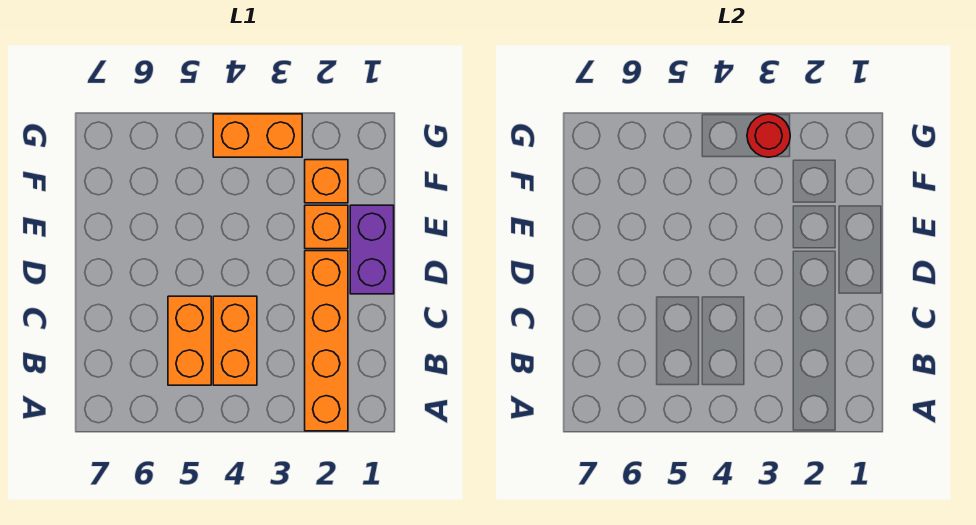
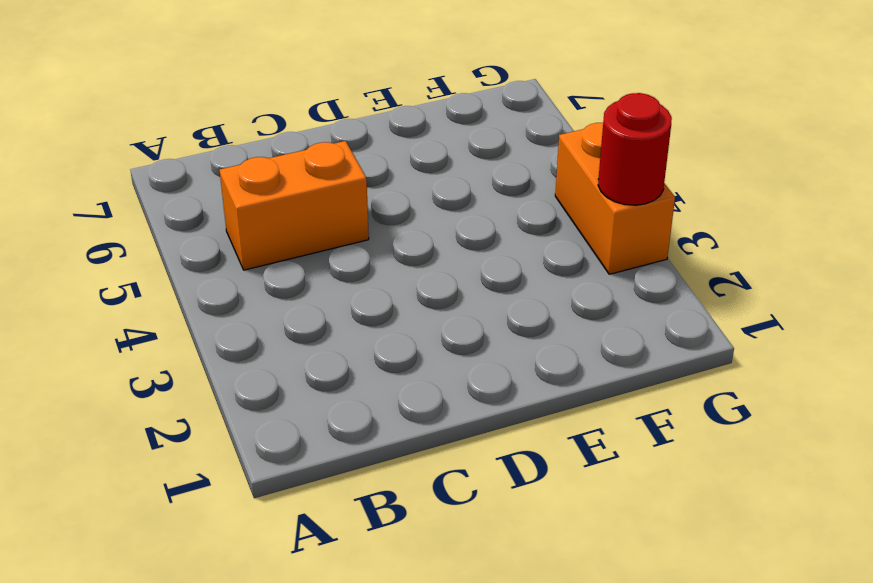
none -> orange 1x4 brick [305,251,348,431]
none -> orange 1x2 brick [213,296,257,385]

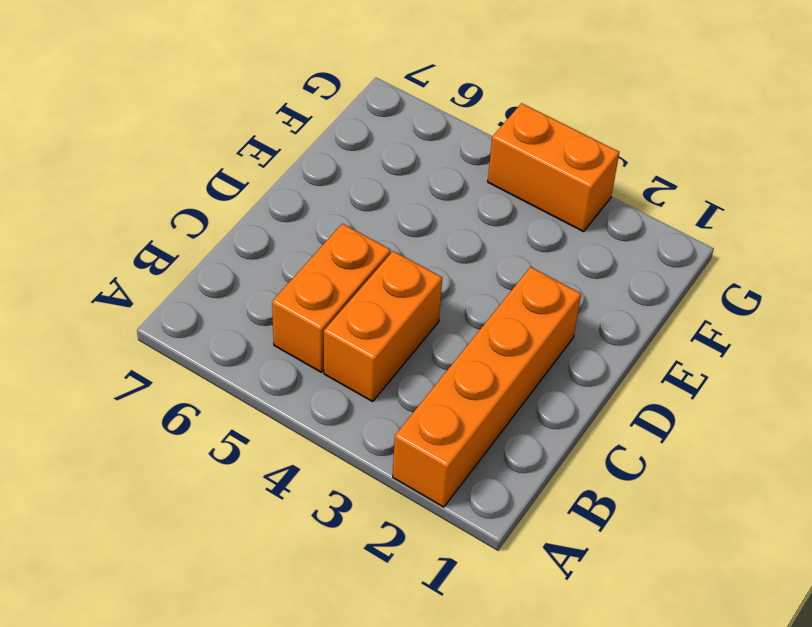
none -> purple 1x2 brick [350,205,394,294]
none -> orange 1x1 brick [305,205,348,249]

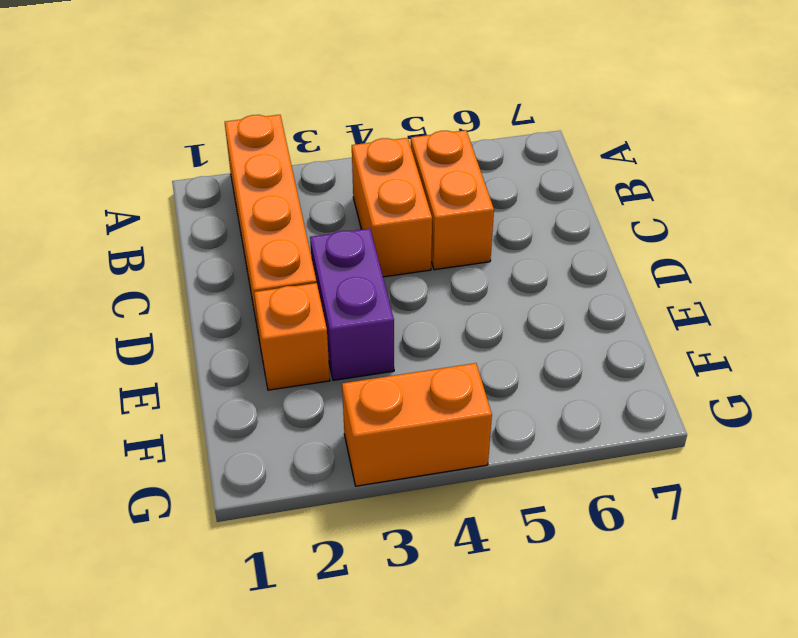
purple 1x2 brick [310,229,394,380] -> purple 1x2 brick moved to [350,205,394,294]
none -> orange 1x1 brick [305,160,348,203]
none -> red 1x1 round brick [747,114,790,157]

